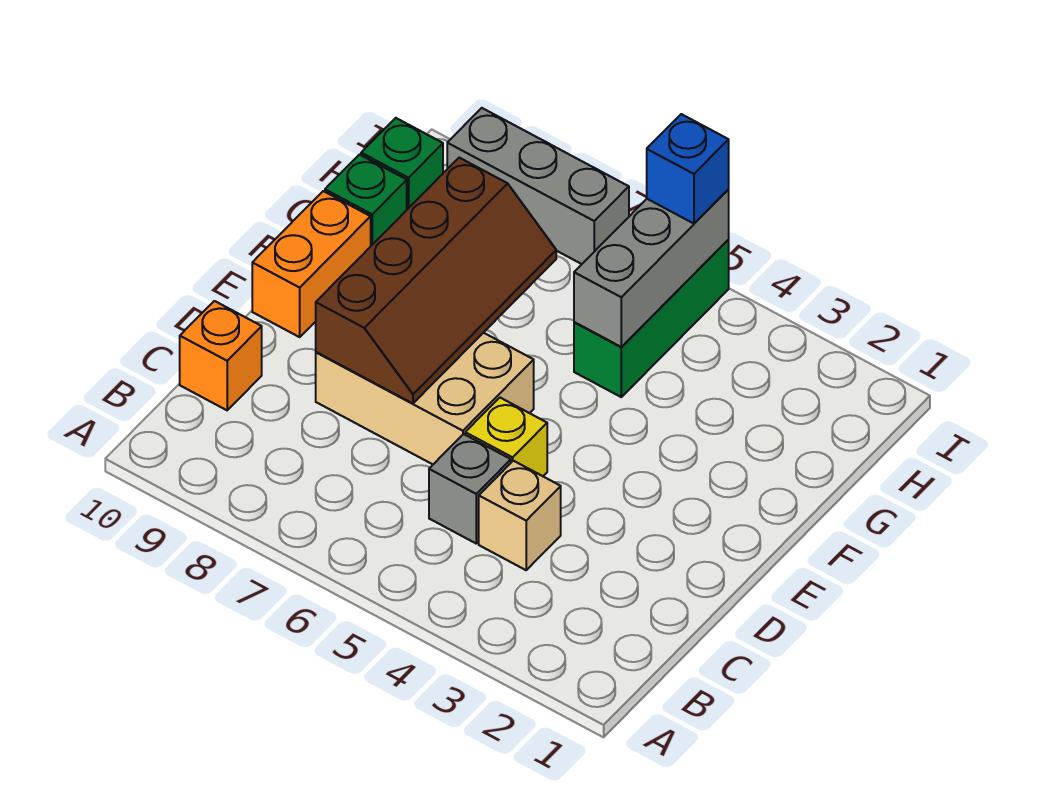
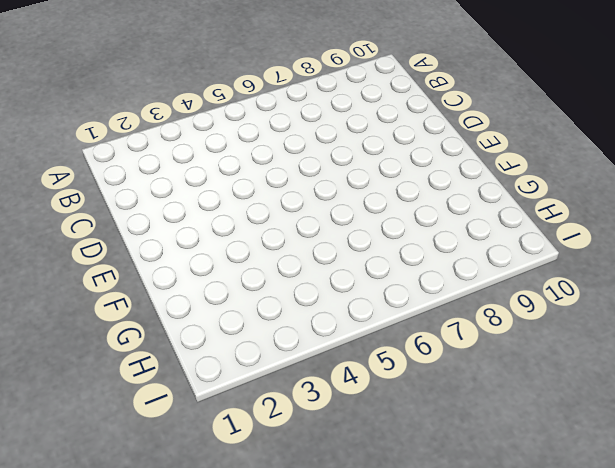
none -> tan 1x1 brick [479,461,561,570]
none -> grey 1x1 brick [429,434,511,543]
none -> orange 1x1 brick [180,301,262,410]

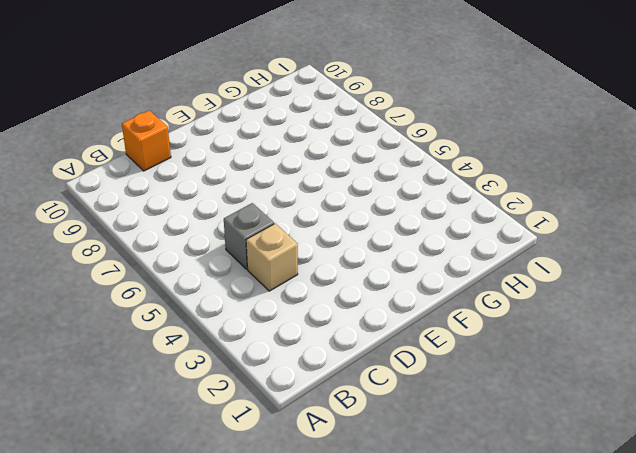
none -> yellow 1x1 brick [465,398,547,476]
none -> tan 2x3 brick [316,333,534,464]
none -> orange 1x2 brick [252,191,371,337]

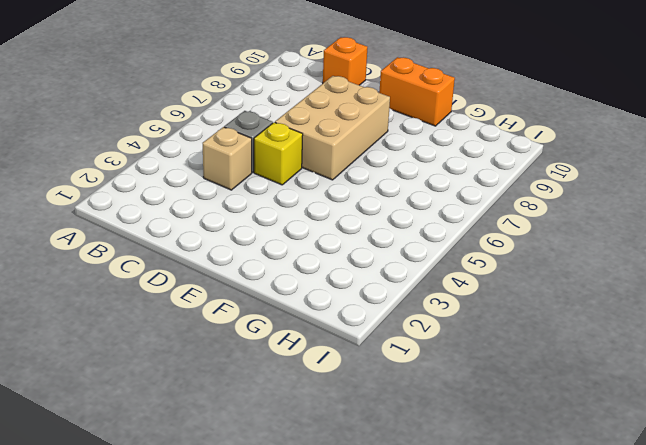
none -> green 1x3 brick [574,240,729,397]
none -> green 1x1 brick [325,155,407,246]
none -> green 1x1 brick [361,118,443,209]

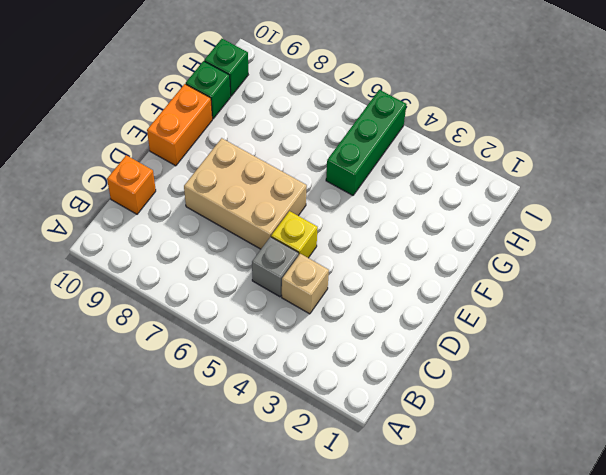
none -> grey 1x3 brick [447,108,629,264]
none -> brown 2x4 slope [316,158,556,403]
none -> grey 1x3 brick [574,190,729,347]

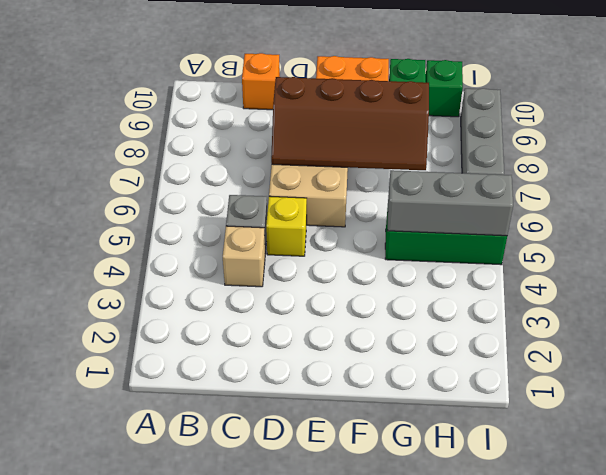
none -> blue 1x1 brick [647,114,729,224]

